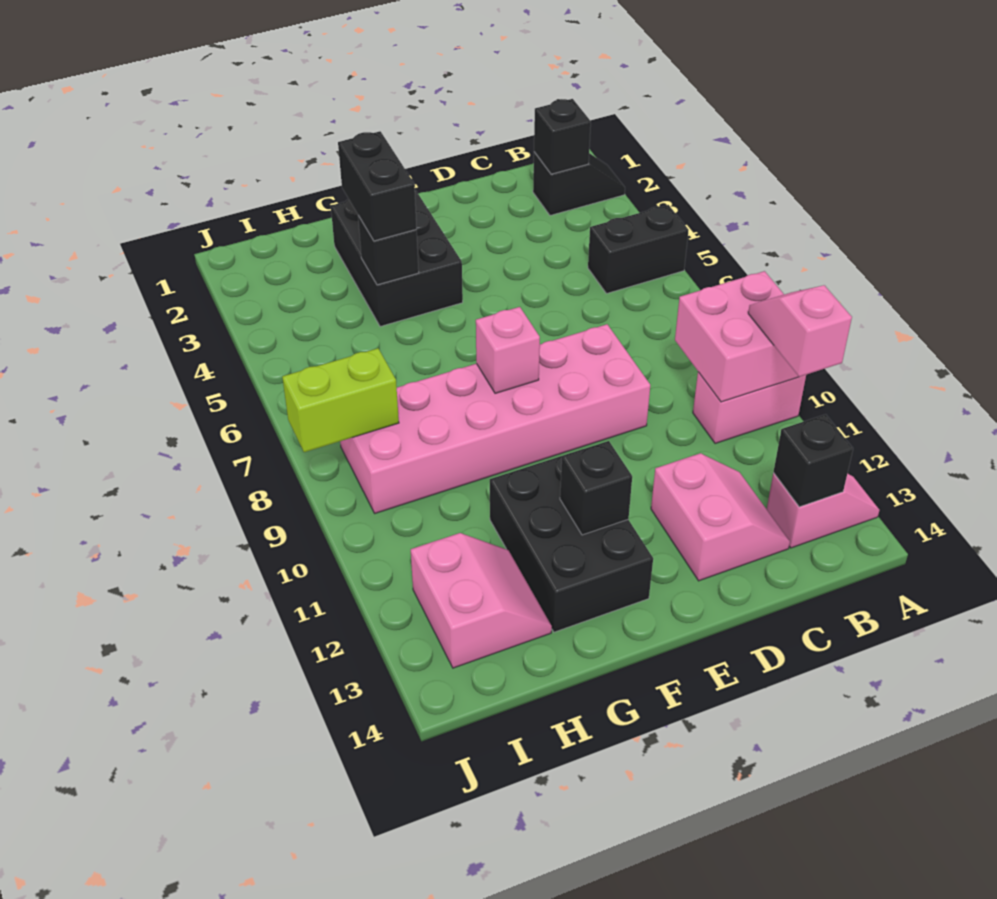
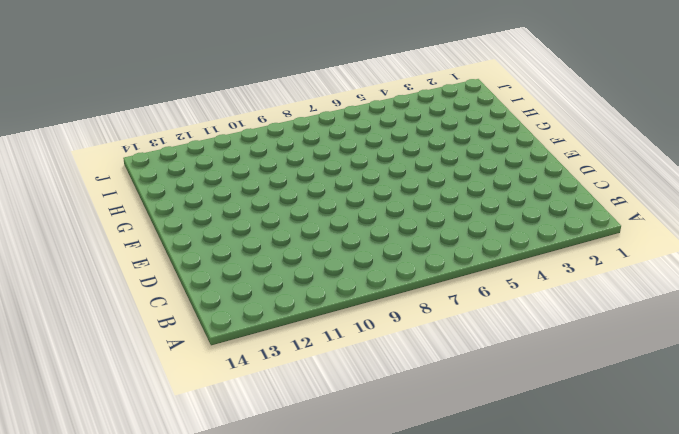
none -> black 1x2 slope [533,152,625,215]
none -> black 1x2 brick [588,205,689,294]
none -> pink 1x2 brick [693,372,806,444]

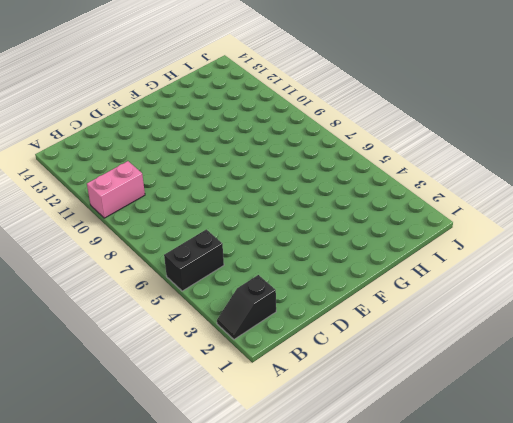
none -> pink 1x2 slope [767,473,879,548]
none -> pink 2x2 slope [651,453,790,581]
none -> pink 2x6 brick [340,324,650,513]

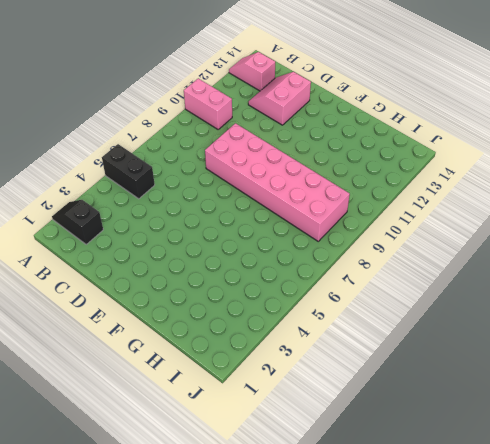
none -> black 2x3 brick [331,190,463,327]
none -> black 2x3 brick [490,456,653,632]
none -> pink 2x2 slope [411,533,552,668]

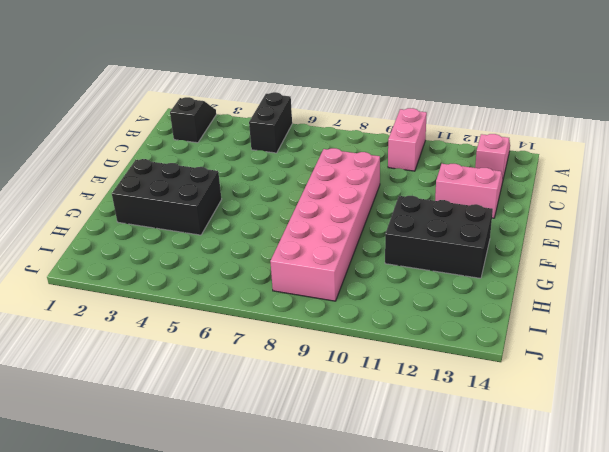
none -> pink 2x2 slope [411,533,552,668]
none -> pink 2x2 brick [675,271,799,402]
none -> black 1x1 brick [534,99,591,174]

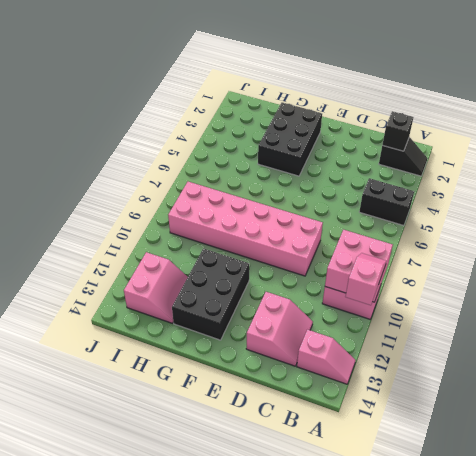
none -> black 1x1 brick [773,414,853,507]
none -> pink 1x1 brick [476,307,540,393]
none -> black 1x1 brick [560,441,632,535]

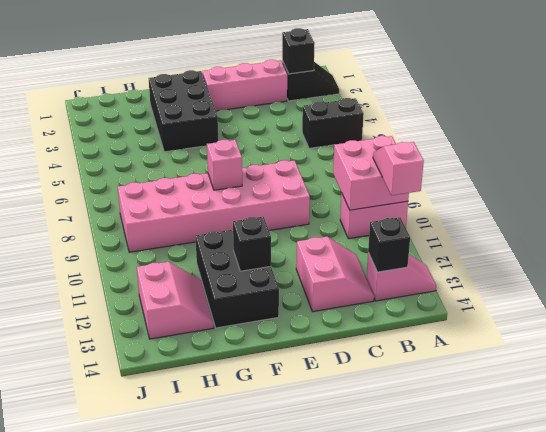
pink 1x3 brick [203,60,287,111] -> none
none -> black 1x1 brick [358,216,419,285]
none -> lime 1x2 brick [282,348,399,452]
none -> black 1x2 brick [338,131,417,241]

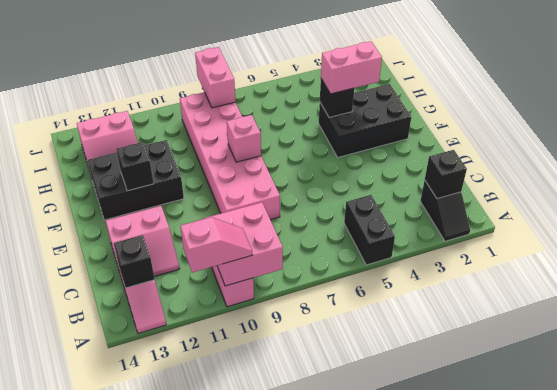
pink 1x2 brick [321,41,382,94] -> black 1x2 brick [338,131,417,241]
pink 1x2 brick [195,47,236,108] -> lime 1x2 brick [282,348,399,452]

